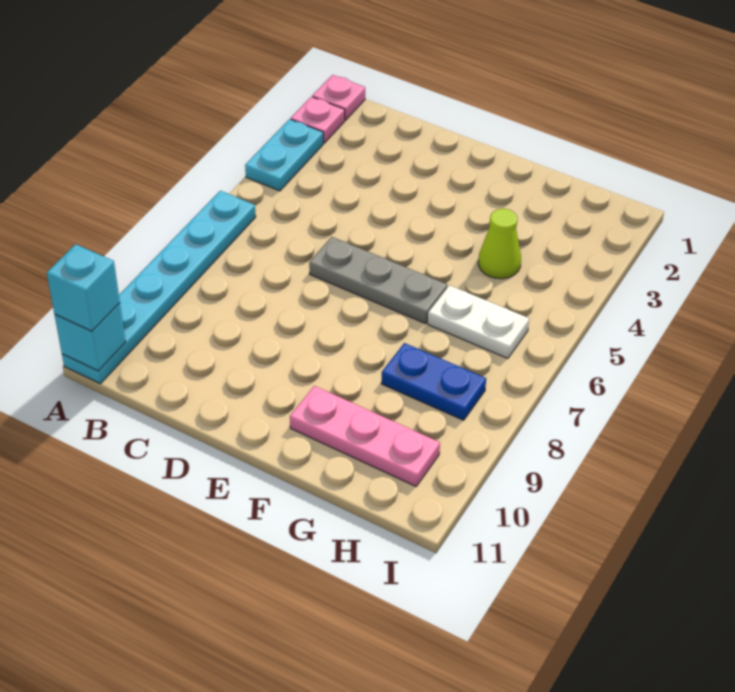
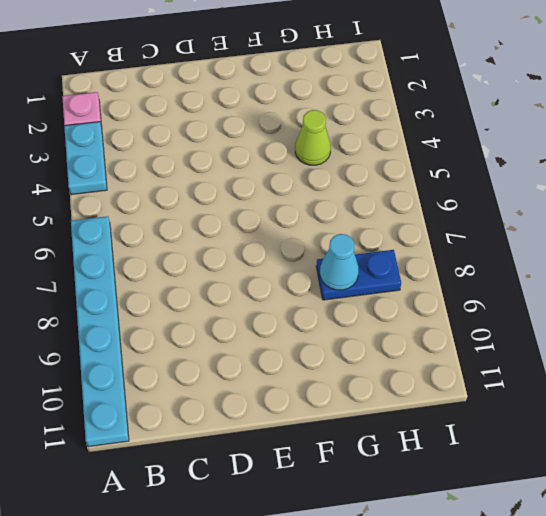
cyan 1x1 cone [320,234,359,290] -> none
none -> pink 1x1 plate [312,75,365,120]
none -> grey 1x3 plate [309,237,447,324]

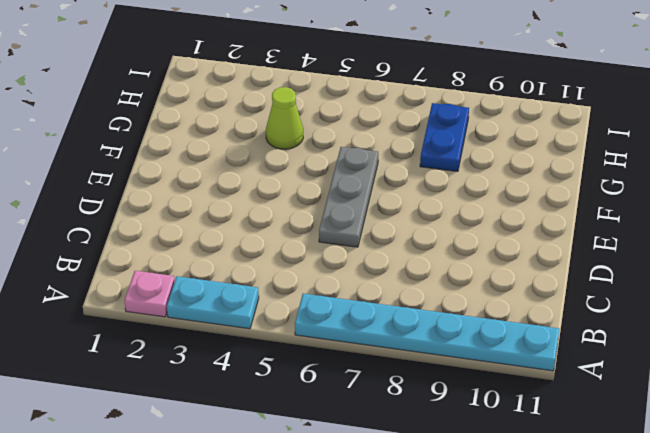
none -> pink 1x1 plate [312,75,365,120]
none -> pink 1x3 plate [290,386,440,486]

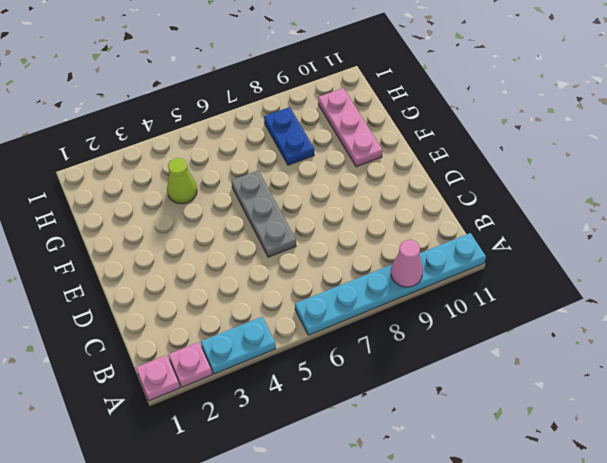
pink 1x1 cone [391,240,423,287] -> none
none -> white 1x2 plate [428,285,529,358]
none -> cyan 1x1 brick [55,303,126,371]

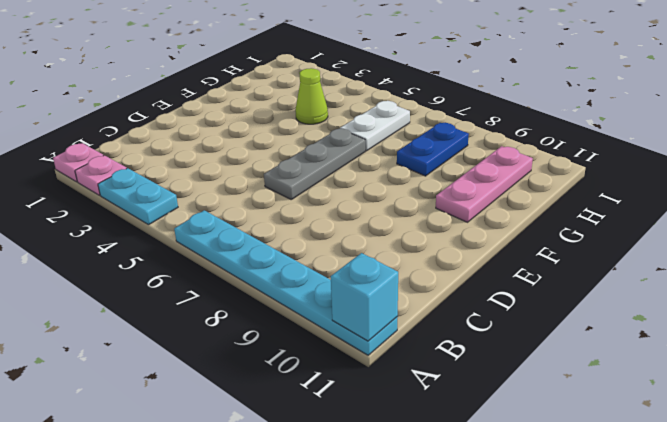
none -> cyan 1x1 brick [47,244,120,331]

